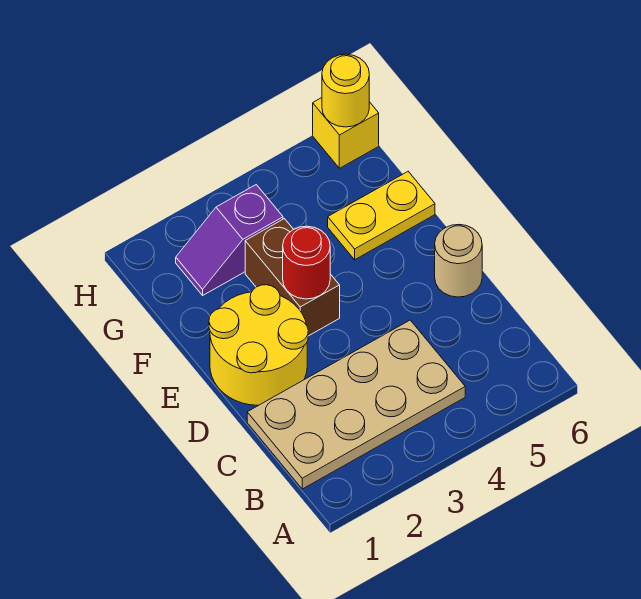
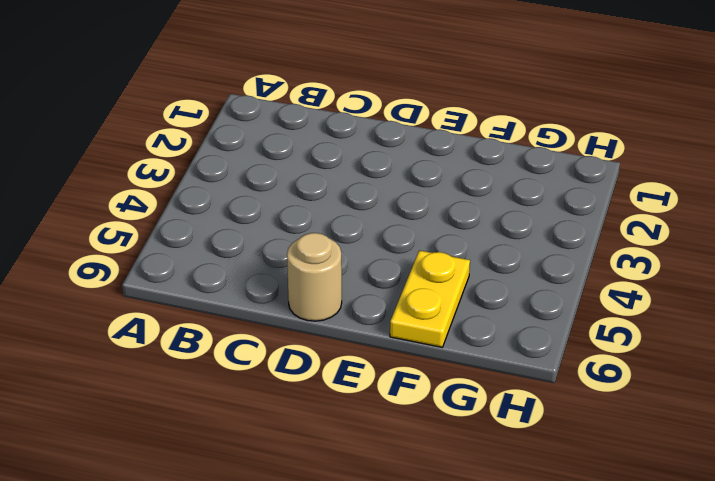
none -> tan 2x4 plate [247,320,465,489]
none -> yellow 2x2 round brick [209,285,308,405]

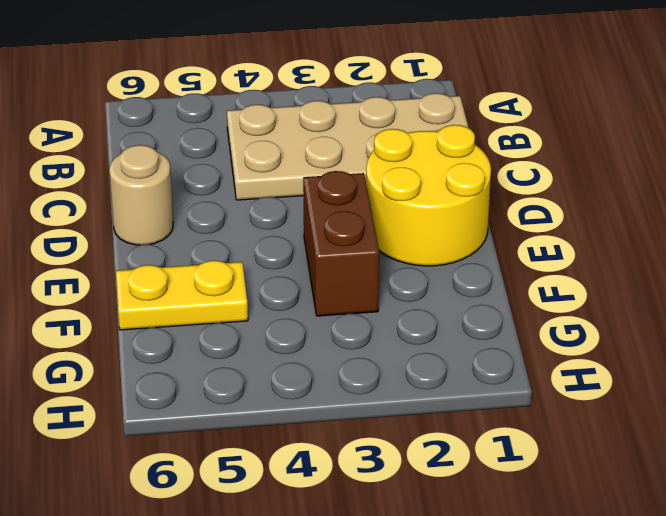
none -> purple 1x2 slope [176,185,283,295]
none -> yellow 1x1 brick [313,98,379,168]

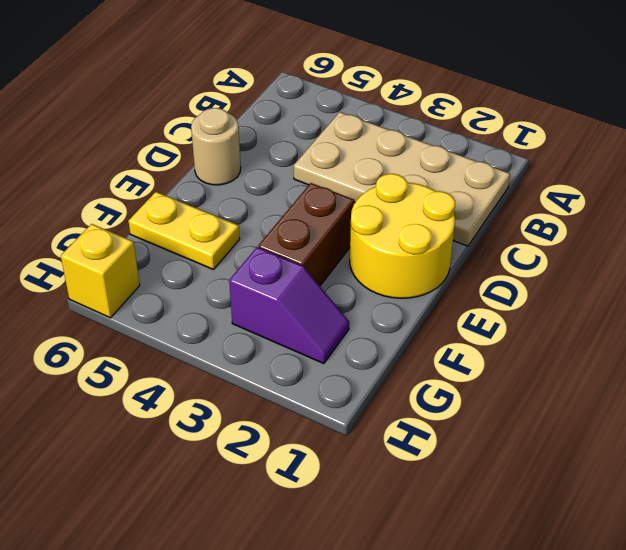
none -> red 1x1 round brick [283,226,330,299]
none -> yellow 1x1 round brick [322,54,369,127]

